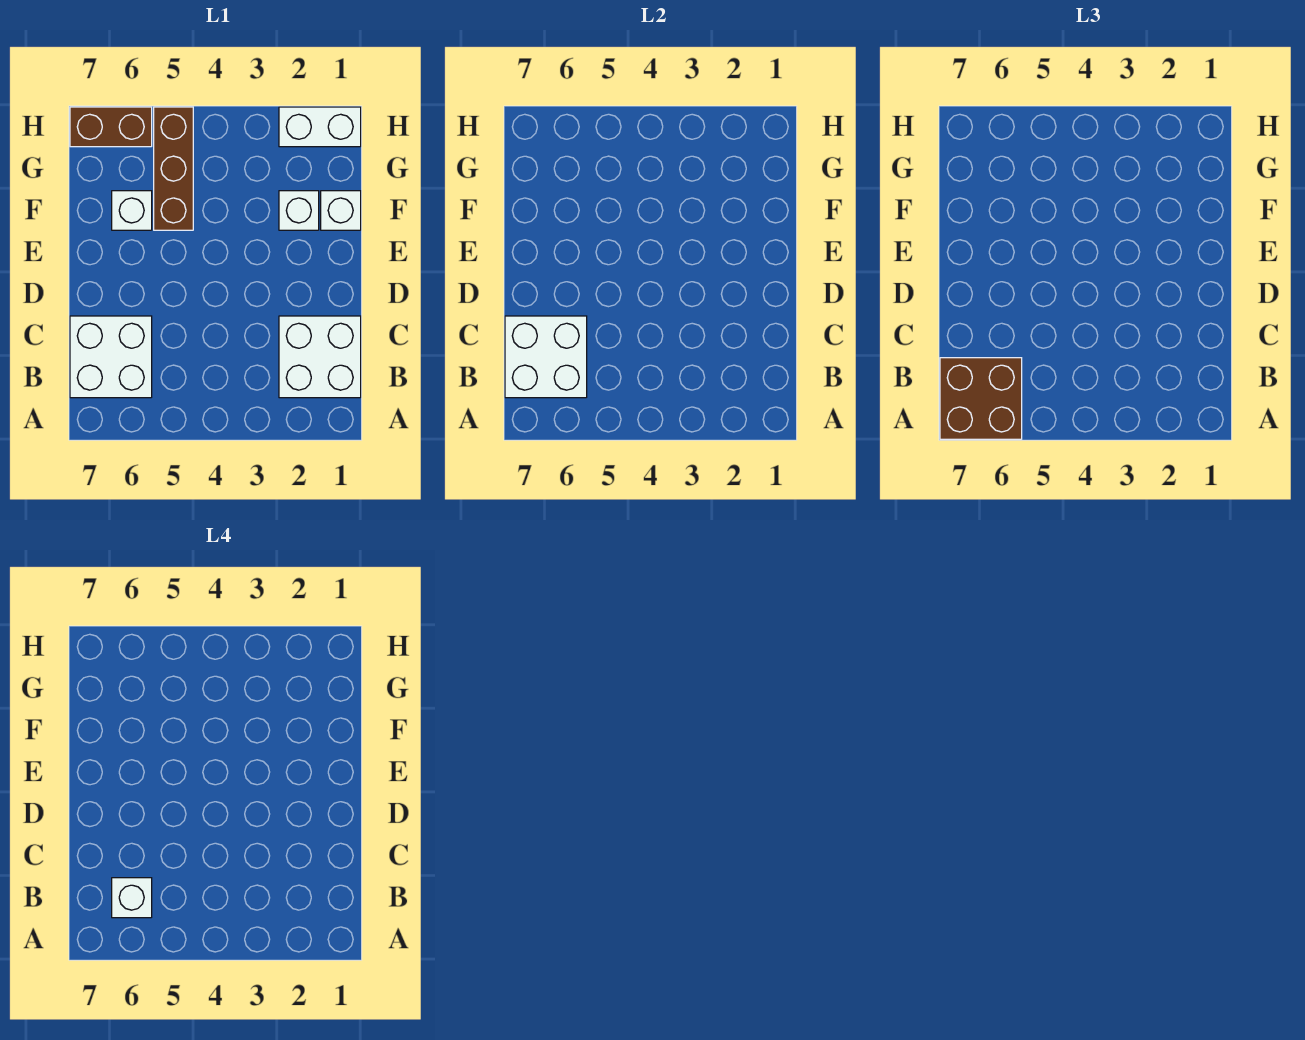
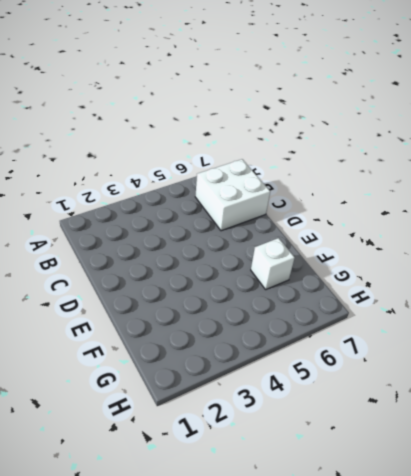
none -> white 2x2 brick [279,316,361,398]
none -> white 1x1 brick [321,191,361,230]

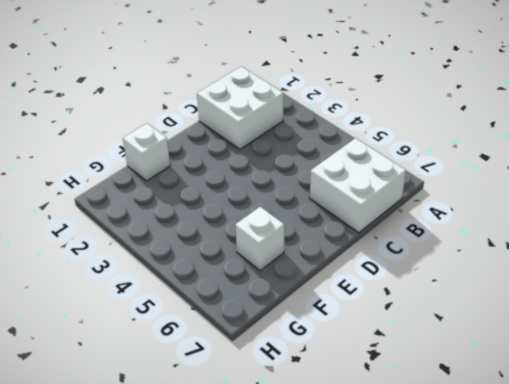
none -> white 1x1 brick [279,191,319,230]
none -> brown 1x3 brick [154,107,193,230]

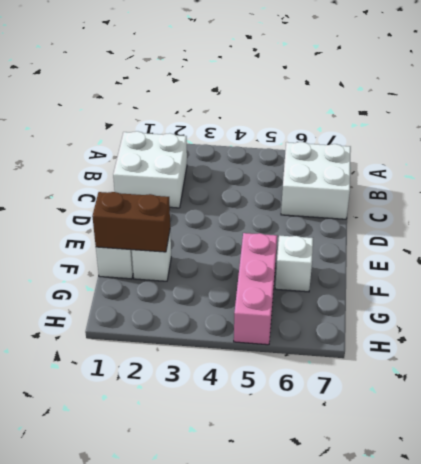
brown 1x2 brick [92,192,170,252] -> brown 1x2 brick moved to [70,107,152,147]
pink 1x3 brick [234,233,277,345] -> brown 1x3 brick [154,107,193,230]
none -> white 1x2 brick [279,107,361,147]
none -> white 2x2 brick [505,316,587,398]

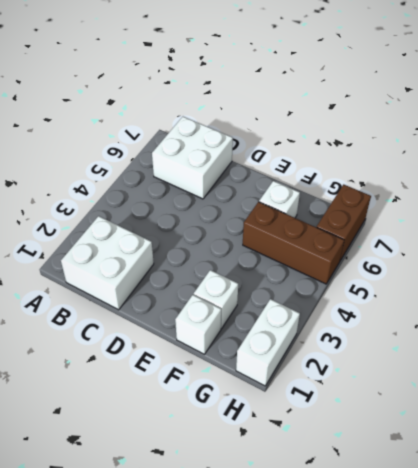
none -> white 2x2 brick [505,316,587,398]
none -> brown 2x2 brick [940,358,1022,439]

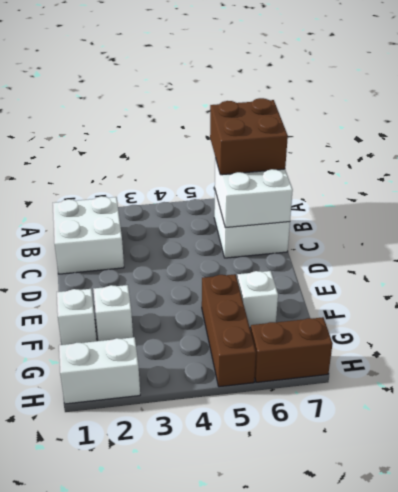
none -> white 1x1 brick [112,878,152,918]

